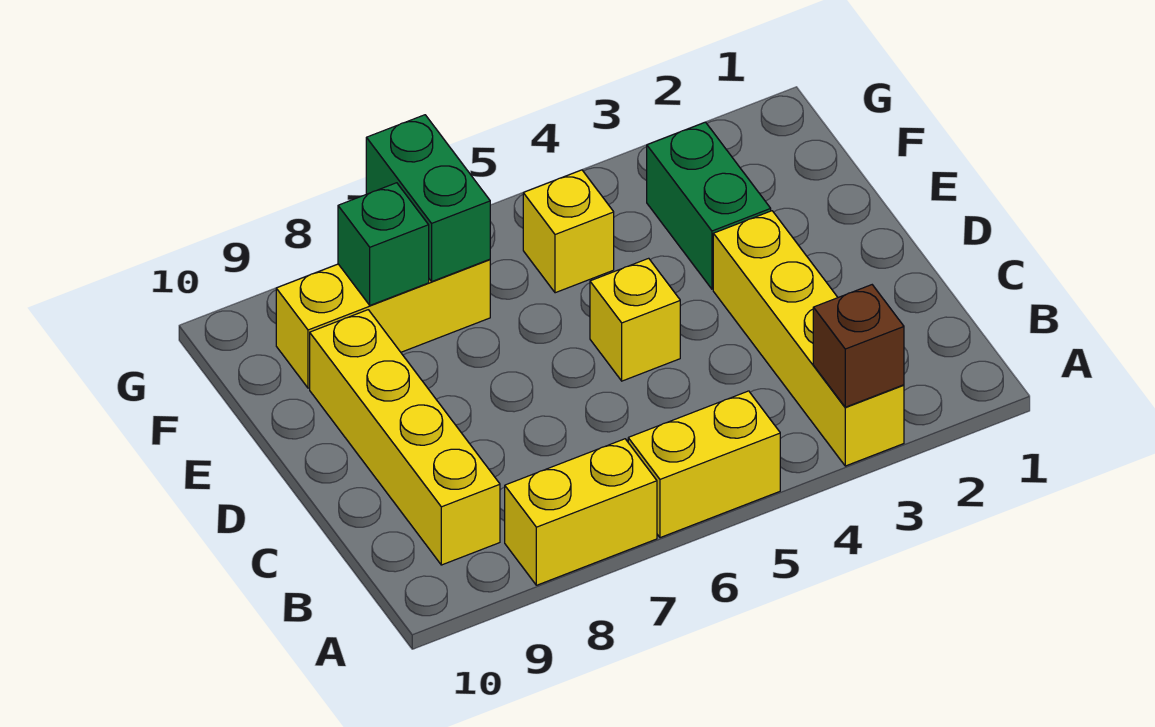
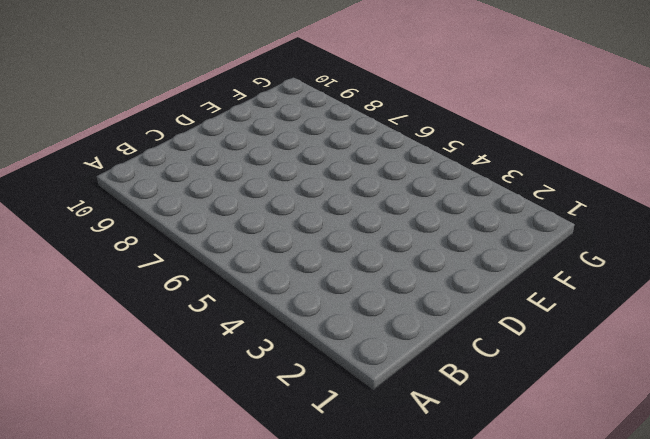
none -> yellow 1x4 brick [713,211,904,466]
none -> yellow 1x2 brick [628,391,780,538]

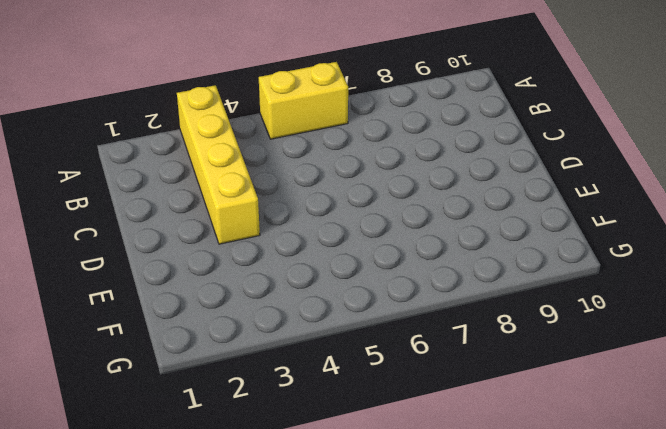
none -> yellow 1x2 brick [505,439,657,585]
none -> yellow 1x4 brick [310,310,500,565]

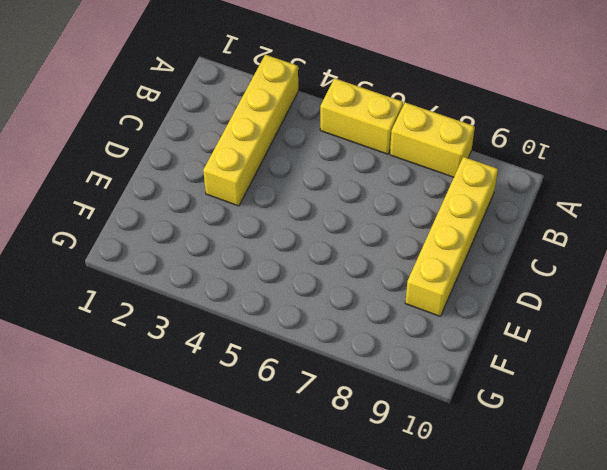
none -> yellow 1x1 brick [590,258,680,381]
none -> green 1x2 brick [647,122,771,289]

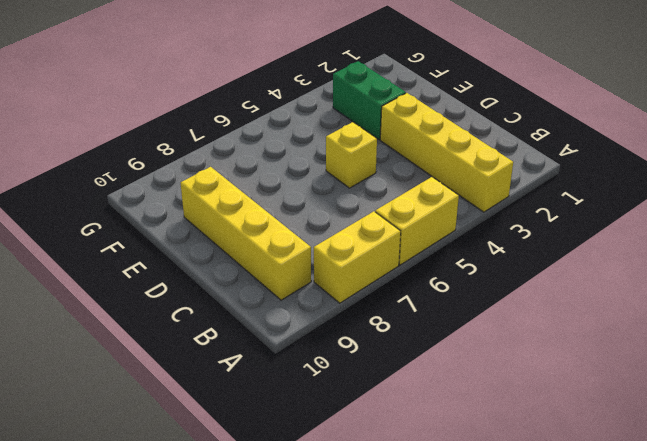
none -> yellow 1x1 brick [523,170,614,293]
none -> yellow 1x3 brick [276,259,490,388]

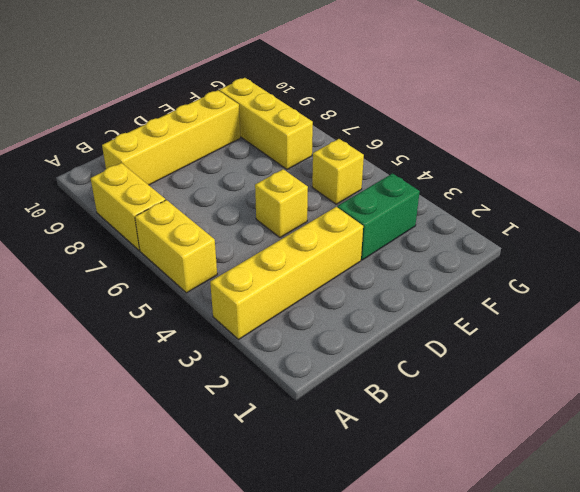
none -> brown 1x1 brick [813,285,904,407]
none -> green 1x2 brick [366,115,490,281]

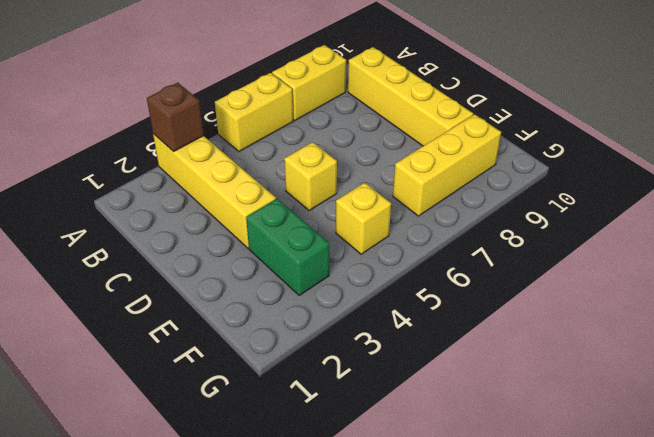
none -> green 1x2 brick [366,115,490,281]
none -> green 1x1 brick [338,183,429,305]

